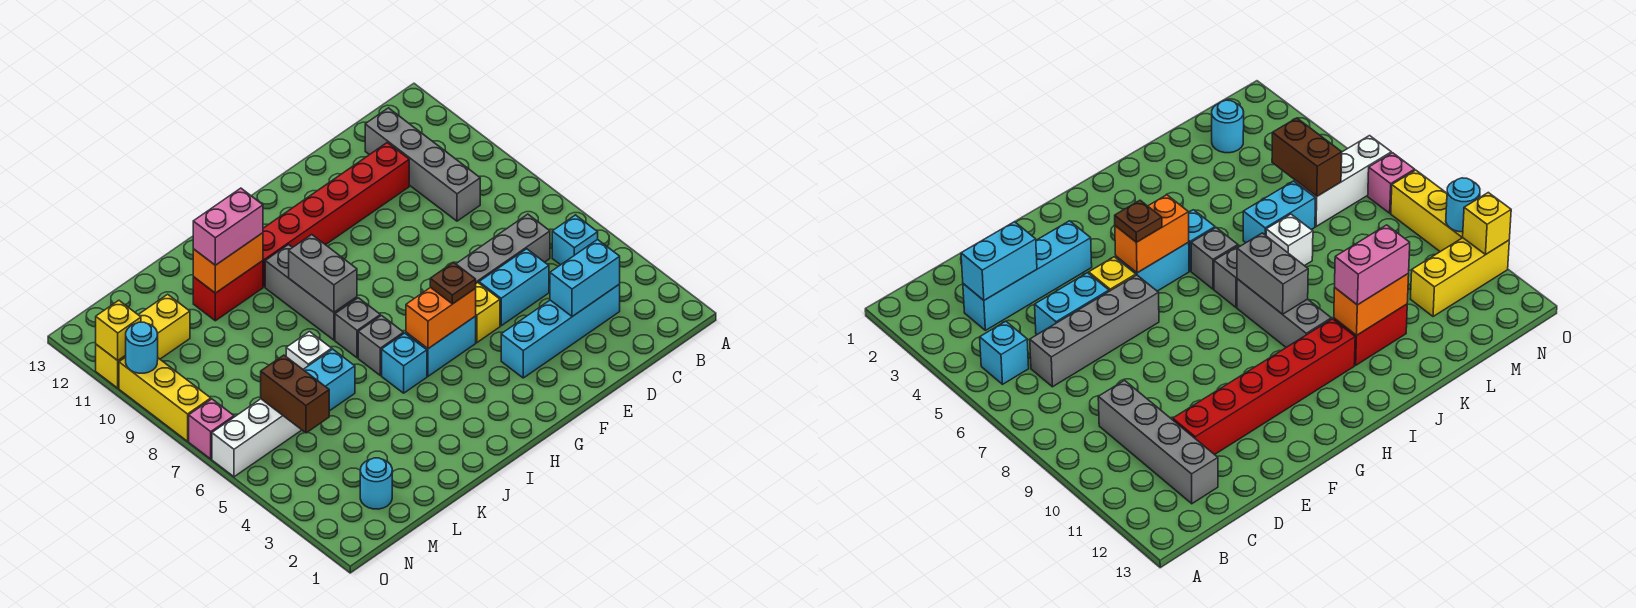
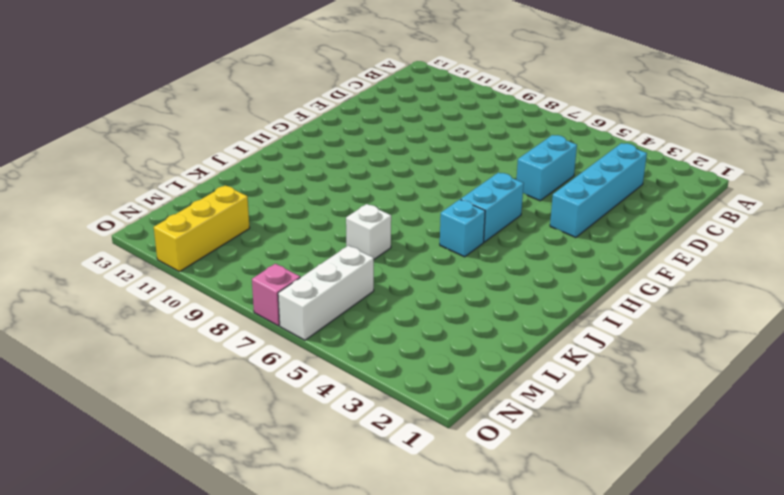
none -> cyan 1x1 brick [552,215,598,265]
none -> grey 1x4 brick [456,214,550,283]
none -> grey 1x4 brick [365,108,480,221]

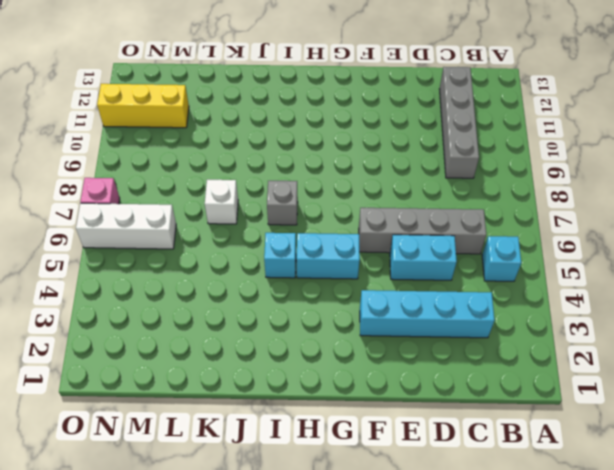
none -> red 1x6 brick [263,143,409,287]
none -> yellow 1x1 brick [475,283,500,343]
none -> grey 1x1 brick [358,316,404,375]

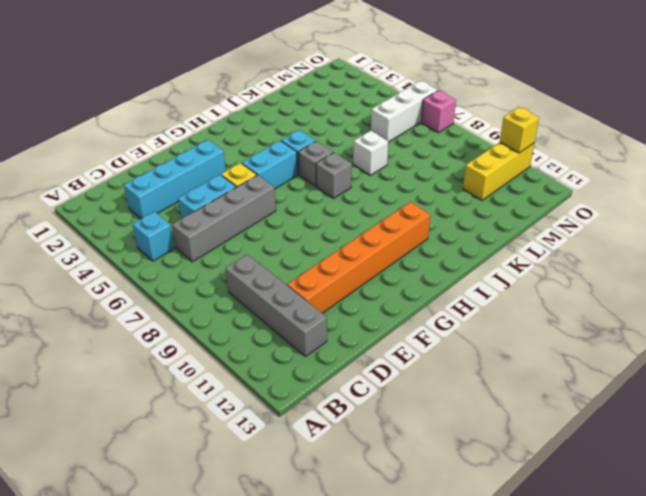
orange 1x6 brick [287,202,430,313] -> red 1x6 brick [263,143,409,287]
none -> grey 1x3 brick [265,245,357,340]
none -> red 1x2 brick [193,261,263,321]
none -> cyan 1x2 brick [303,349,355,411]

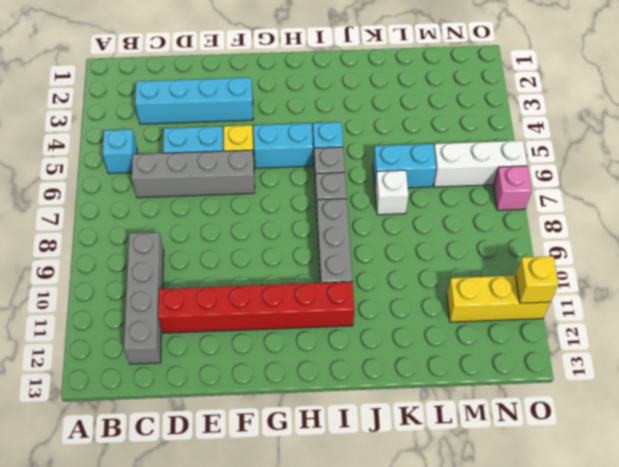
none -> red 1x2 brick [193,261,263,321]
none -> cyan 1x1 round brick [360,458,392,509]
none -> yellow 1x3 brick [119,357,211,441]

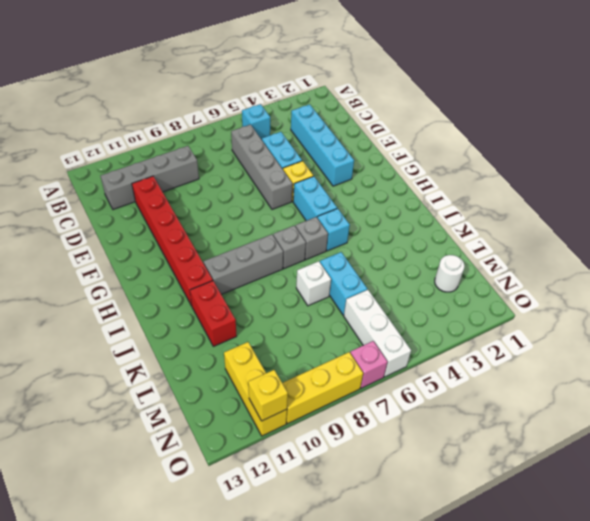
white 1x1 round brick [435,255,465,292] -> cyan 1x1 round brick [360,458,392,509]
none -> cyan 1x2 brick [550,239,620,317]
none -> orange 1x2 brick [406,287,476,349]
none -> grey 1x2 brick [289,235,357,312]

